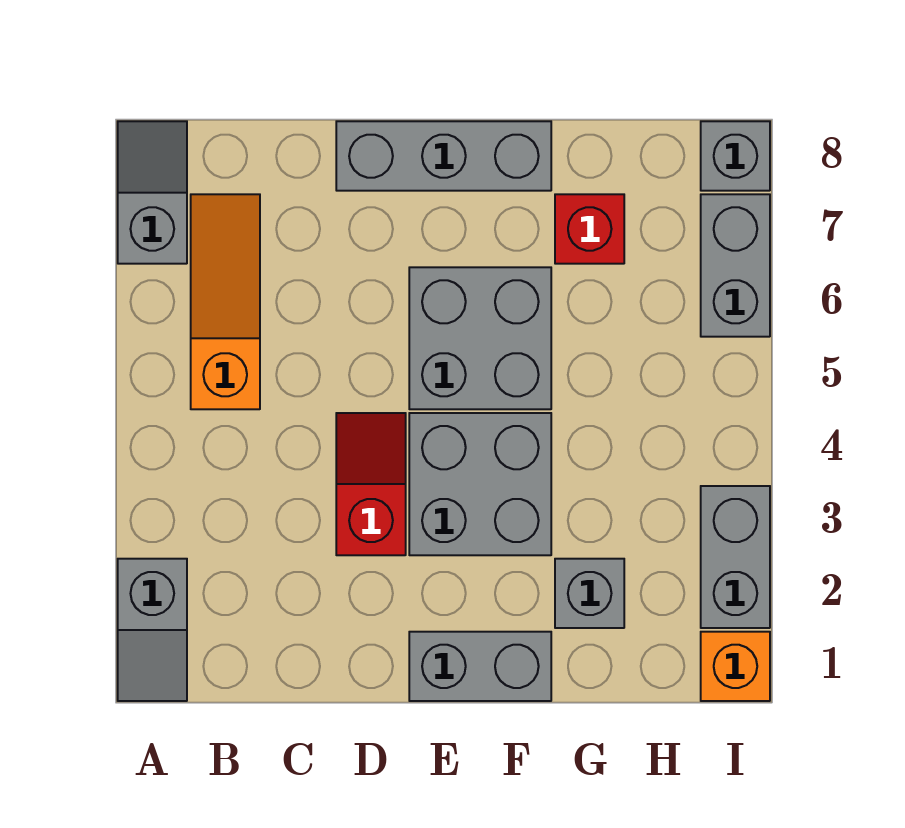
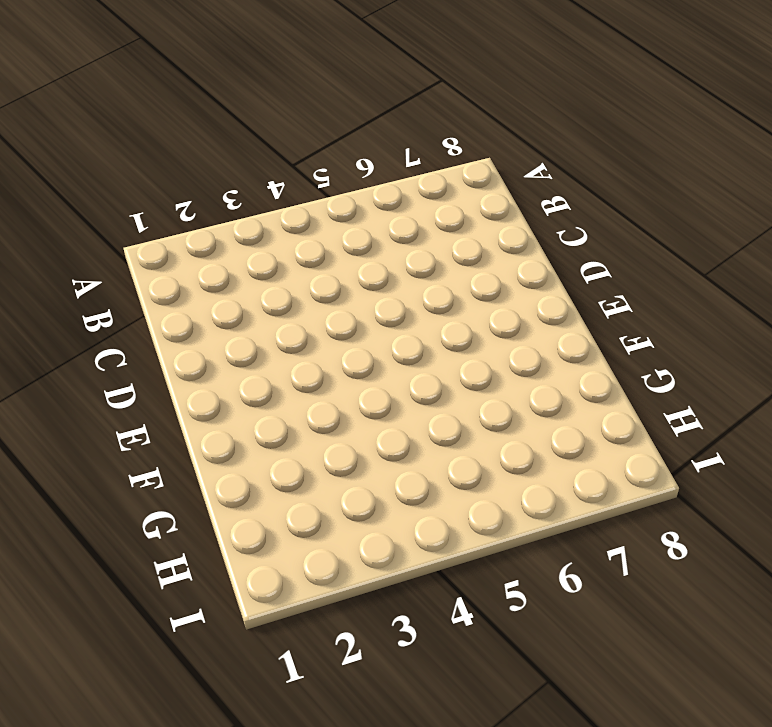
none -> grey 1x2 slope [118,559,187,701]
none -> grey 1x2 slope [118,121,187,264]
none -> orange 1x3 slope [191,194,260,409]

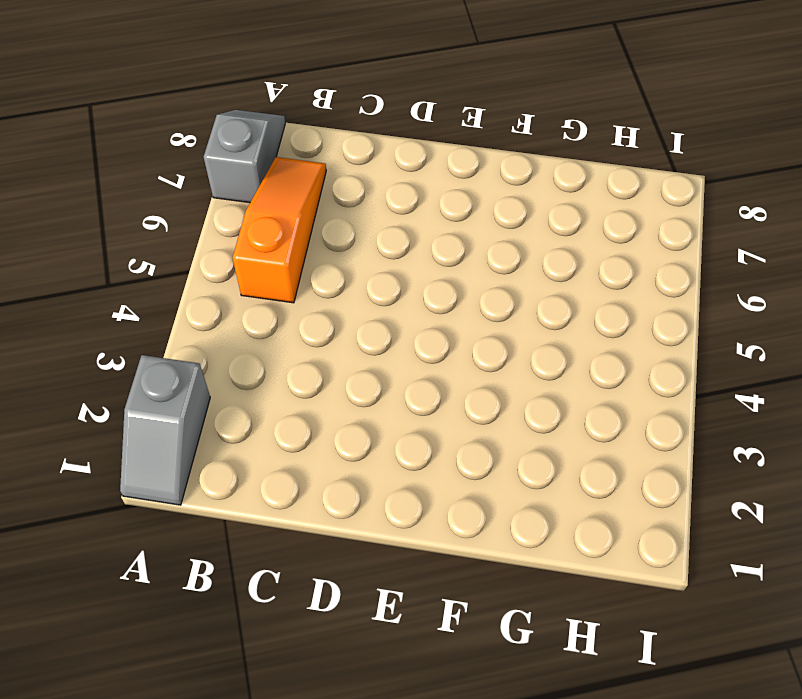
none -> red 1x2 slope [336,413,406,555]
none -> grey 1x3 brick [336,121,551,191]
none -> grey 1x2 brick [409,632,551,701]

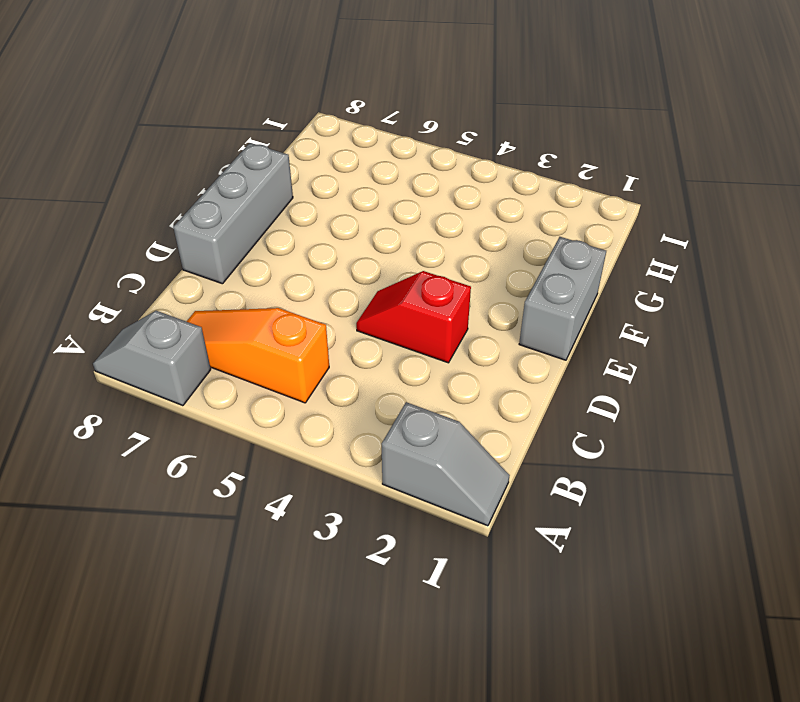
none -> grey 2x2 brick [409,413,551,555]
none -> grey 2x2 brick [409,267,551,409]
none -> grey 1x1 brick [555,559,624,628]

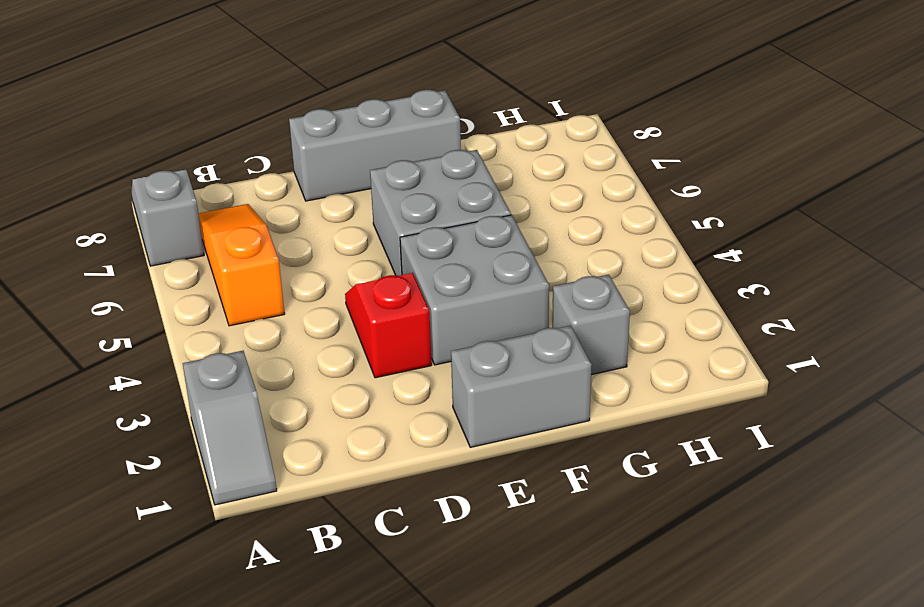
none -> red 1x1 brick [555,194,624,264]
none -> orange 1x1 brick [701,632,770,701]
none -> grey 1x2 brick [701,486,770,628]

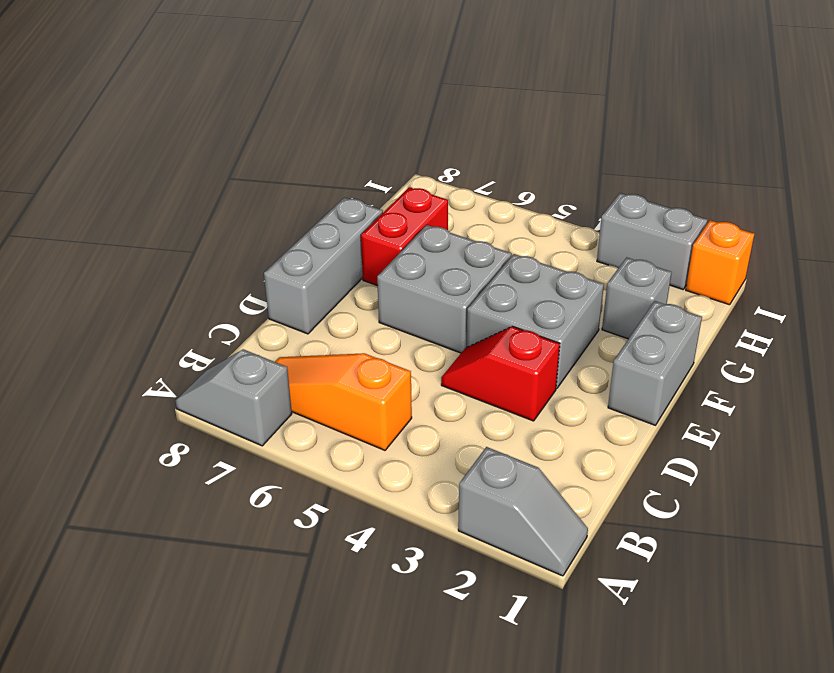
red 1x2 brick [361,187,448,286] -> red 1x1 brick [555,194,624,264]
none -> grey 1x2 brick [701,194,770,337]
none -> grey 1x1 brick [701,121,770,191]

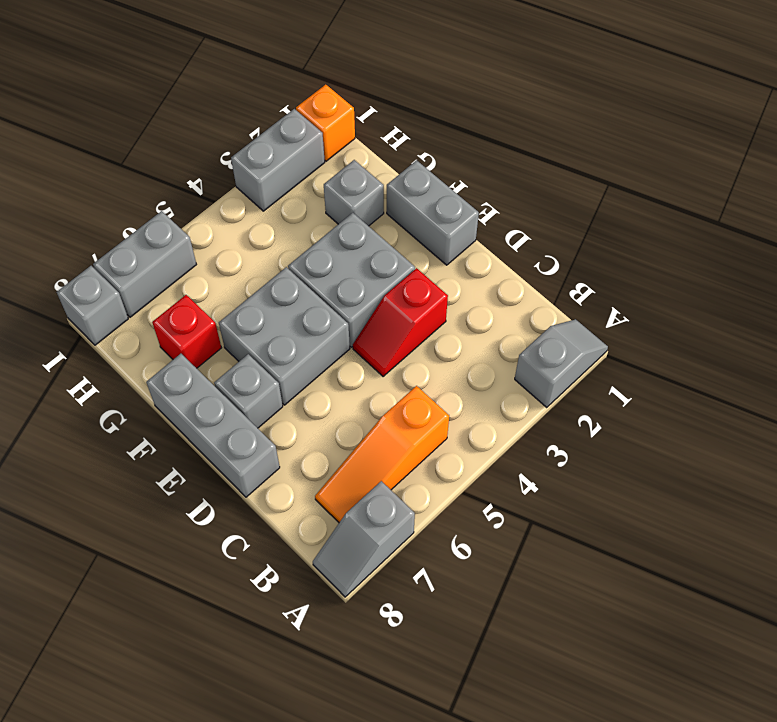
grey 1x1 brick [214,354,283,428] -> none

